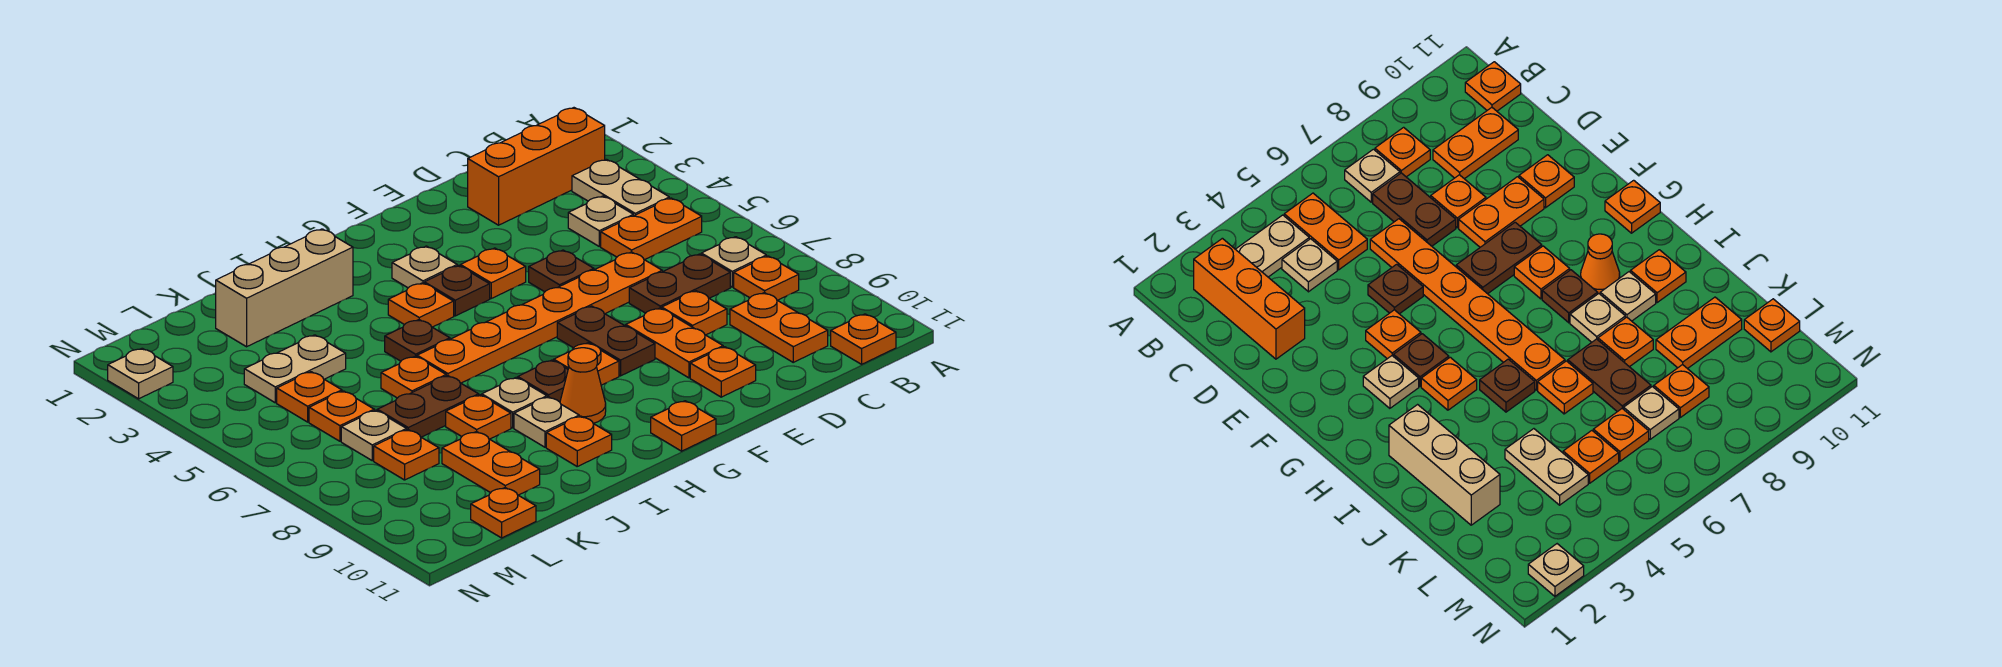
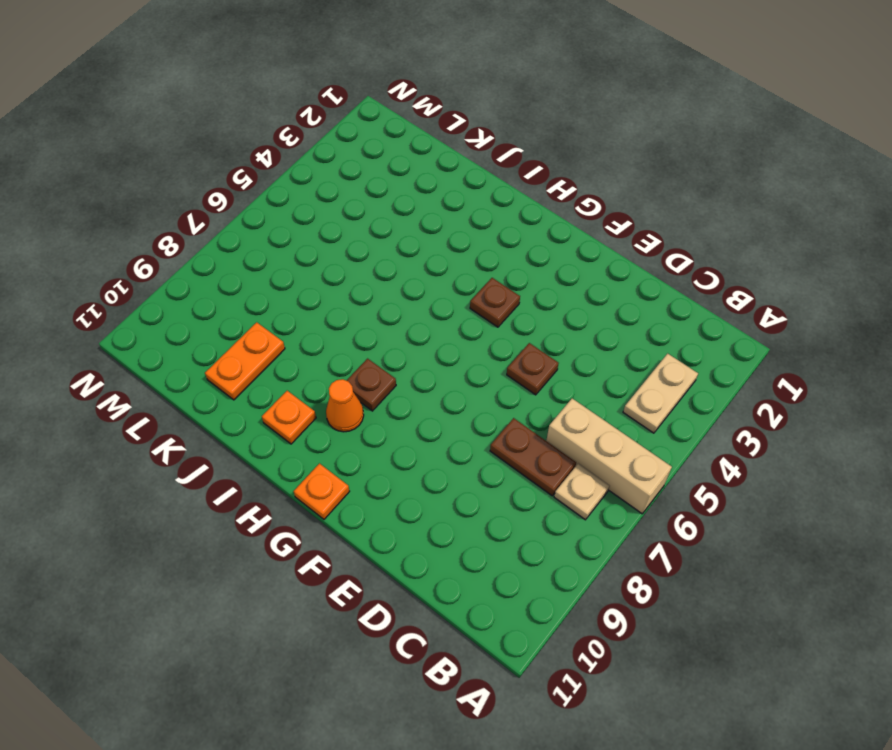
tan 1x3 brick [546,398,672,514] -> tan 1x3 brick moved to [216,229,353,347]
none -> orange 1x3 brick [468,108,605,225]
none -> orange 1x2 plate [601,198,702,260]
none -> orange 1x1 plate [734,256,799,300]
none -> orange 1x1 plate [831,314,896,364]

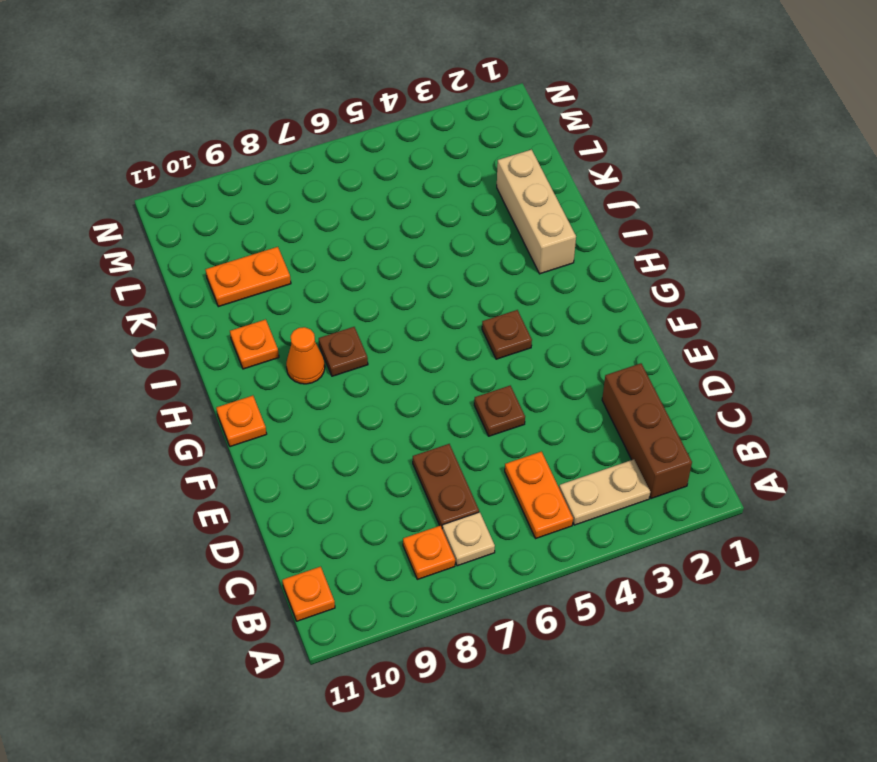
brown 1x3 brick [602,363,692,499] -> orange 1x3 brick [468,108,605,225]
none -> tan 1x1 plate [568,196,633,246]
none -> orange 1x2 plate [730,293,828,362]
none -> orange 1x6 plate [417,252,662,383]
none -> orange 1x1 plate [662,291,727,335]

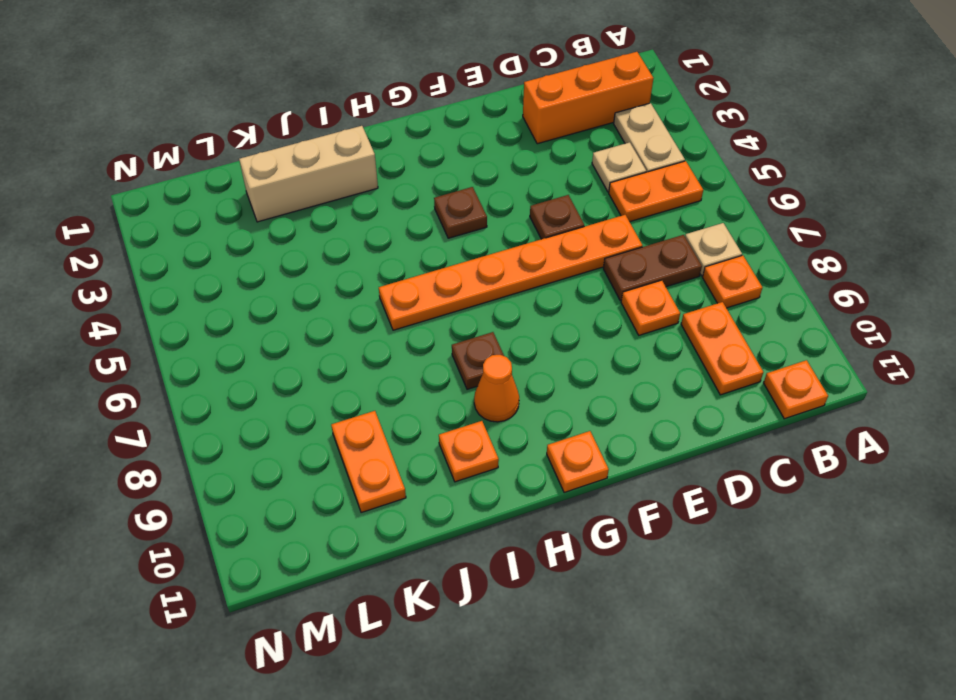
none -> orange 1x2 plate [626,308,723,378]
none -> orange 1x1 plate [690,347,756,397]
none -> orange 1x1 plate [460,248,526,298]
none -> brown 1x2 plate [557,306,655,376]

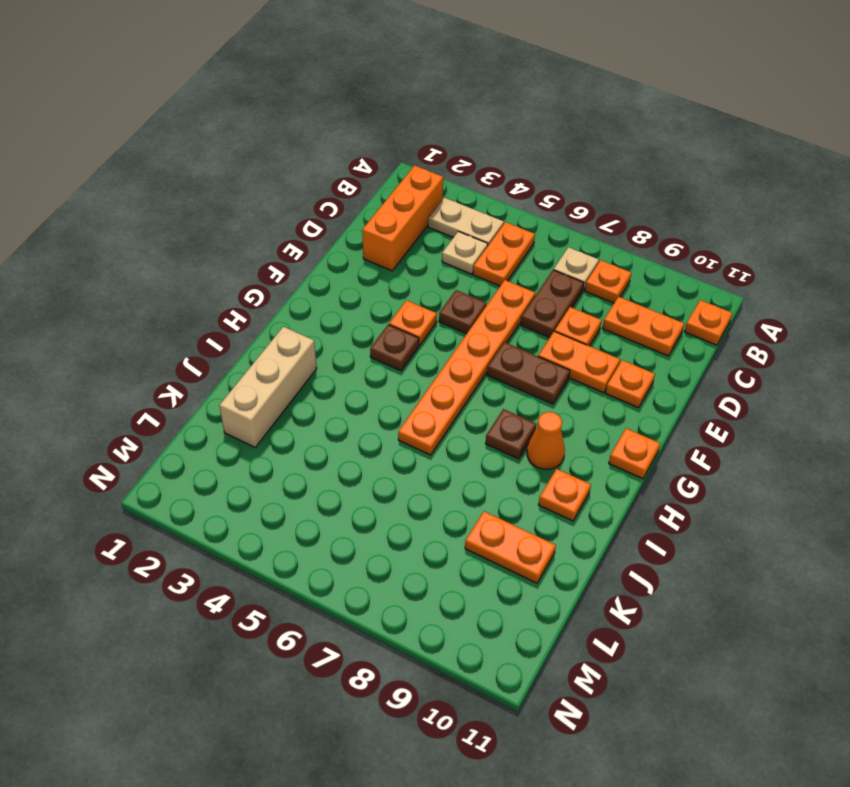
none -> tan 1x1 plate [392,246,457,288]
none -> orange 1x1 plate [554,343,619,385]
none -> orange 1x1 plate [388,283,454,327]
none -> brown 1x1 plate [385,320,450,361]

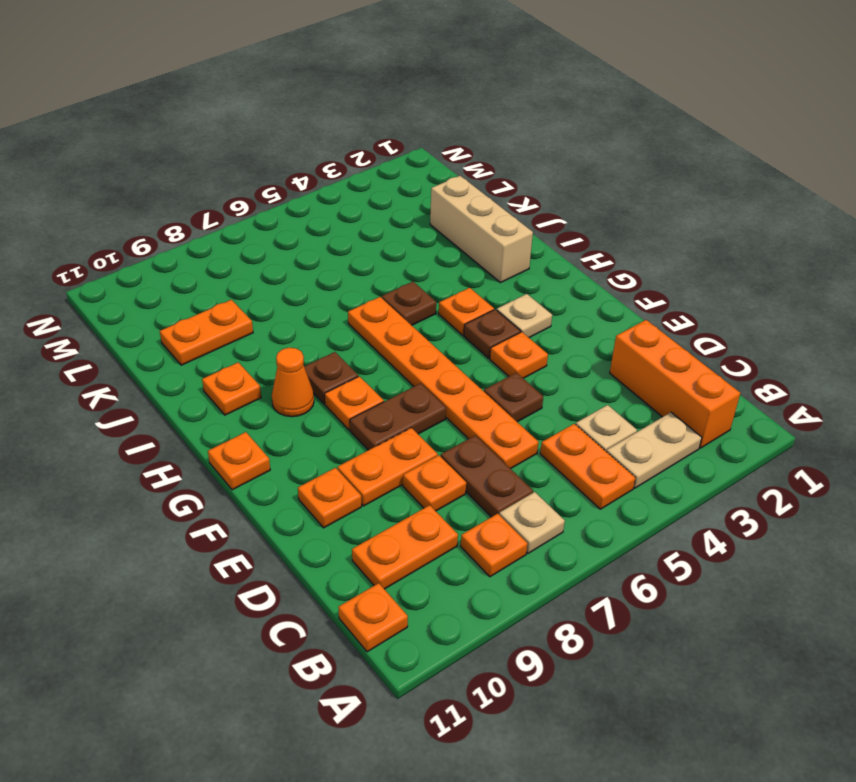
none -> tan 1x1 plate [482,378,547,428]
none -> tan 1x1 plate [514,397,579,447]
none -> orange 1x1 plate [381,356,446,398]
none -> brown 1x2 plate [377,376,479,437]

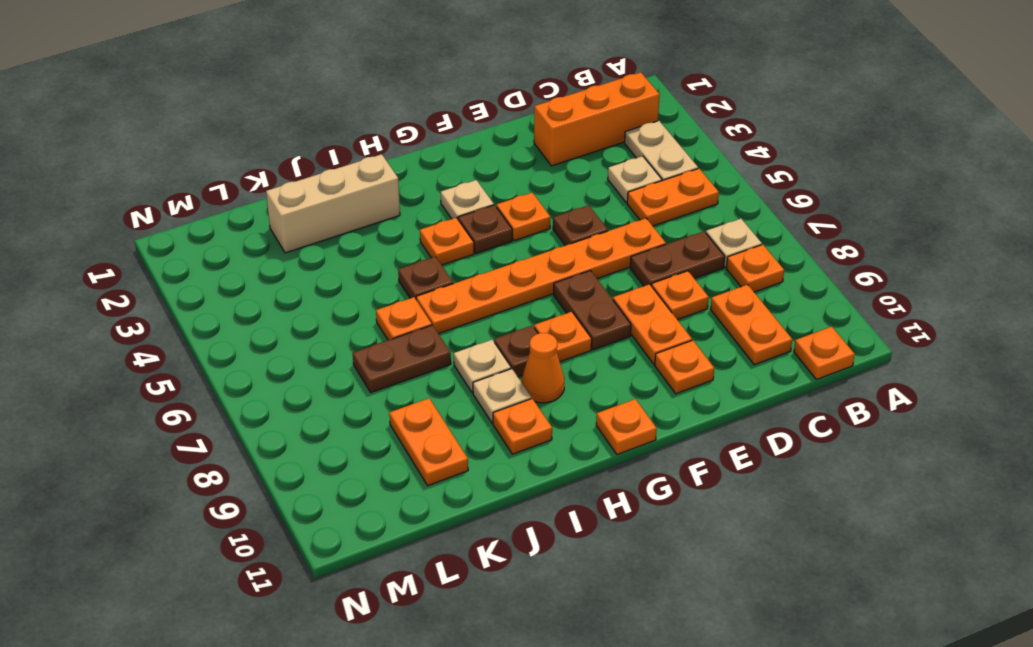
none -> orange 1x1 plate [446,395,511,439]
none -> tan 1x2 plate [244,335,346,403]
none -> orange 1x1 plate [277,372,342,422]
none -> orange 1x1 plate [309,391,374,441]

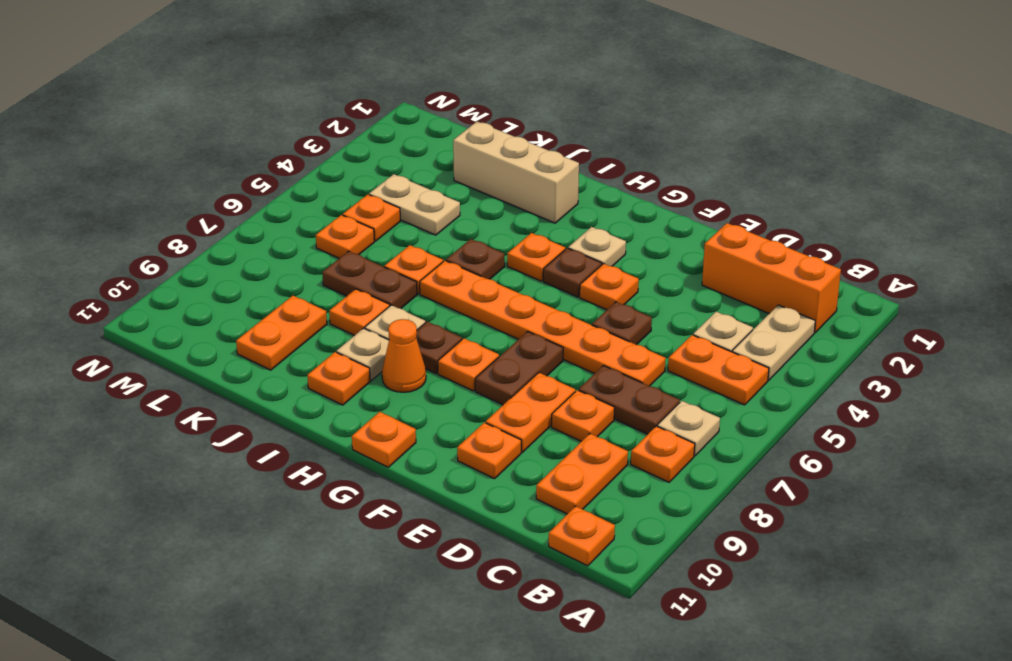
none -> tan 1x1 plate [341,410,407,461]
none -> orange 1x1 plate [374,430,439,480]
none -> orange 1x1 plate [471,488,536,538]
none -> tan 1x1 plate [108,348,173,399]

